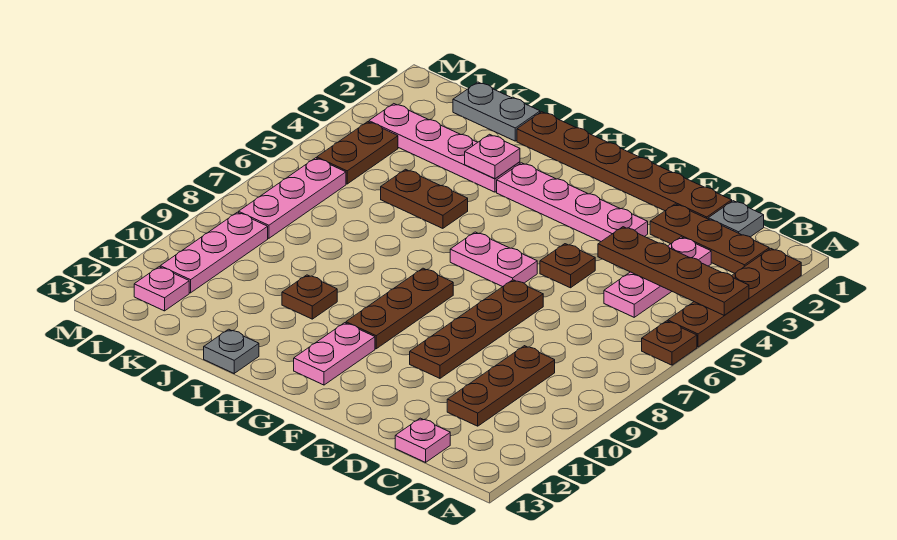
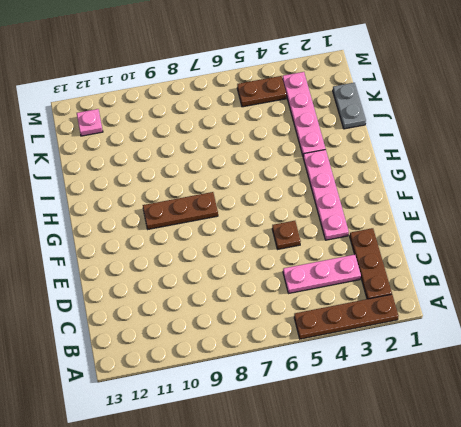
none -> brown 1x1 plate [642,321,697,365]
none -> grey 1x1 plate [708,201,764,237]
none -> brown 1x3 plate [447,346,555,426]

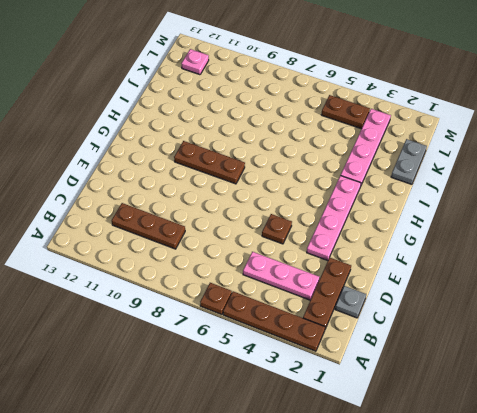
none -> pink 1x1 plate [395,418,450,462]
none -> brown 1x6 plate [517,112,732,219]
none -> brown 1x4 plate [410,280,543,378]

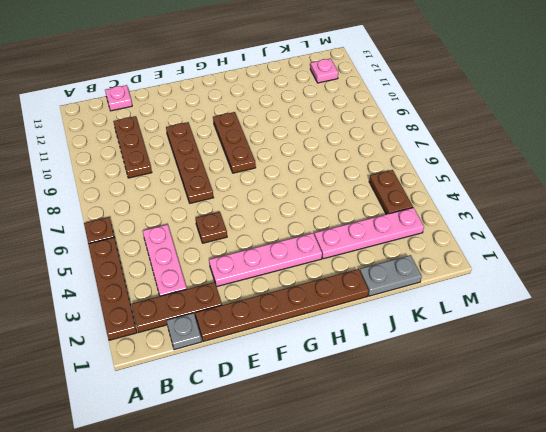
none -> pink 1x2 plate [450,232,537,287]
none -> pink 1x2 plate [294,323,375,385]
none -> brown 1x2 plate [381,169,468,228]

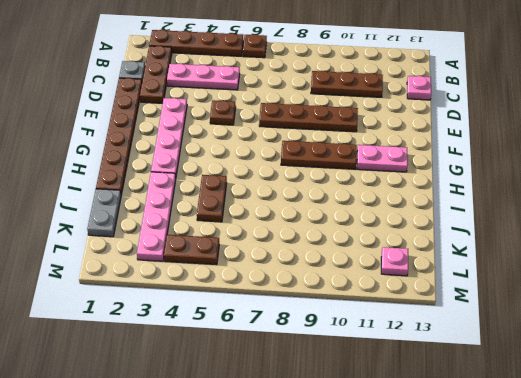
none -> pink 1x2 plate [450,232,537,287]
none -> brown 1x1 plate [282,275,337,319]
none -> grey 1x1 plate [204,329,259,373]

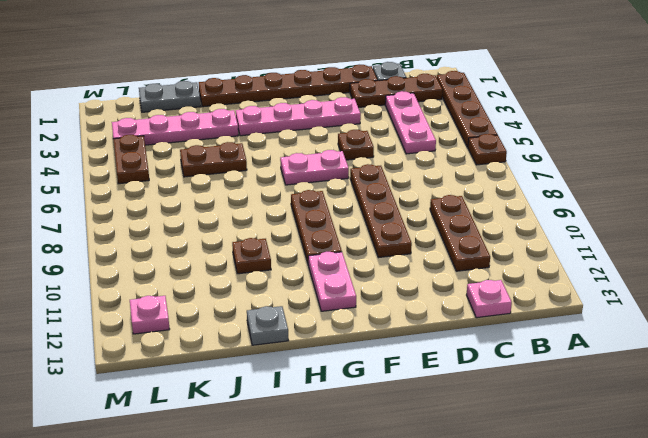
none -> pink 1x3 plate [239,158,346,238]
none -> pink 1x3 plate [160,212,268,293]
none -> brown 1x4 plate [598,227,749,315]

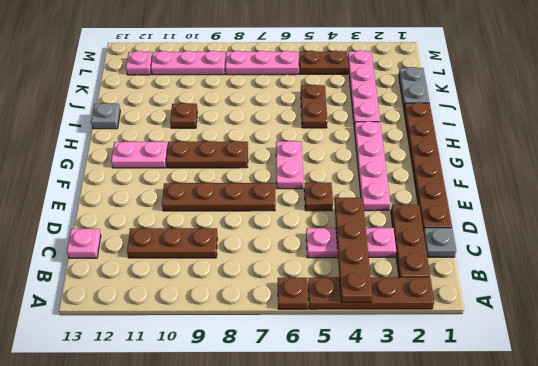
none -> pink 1x1 plate [465,134,520,179]

